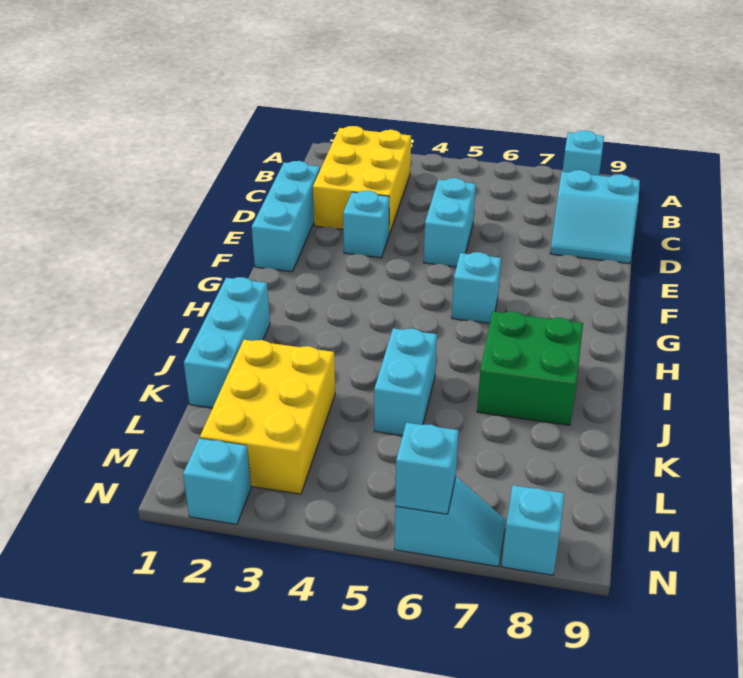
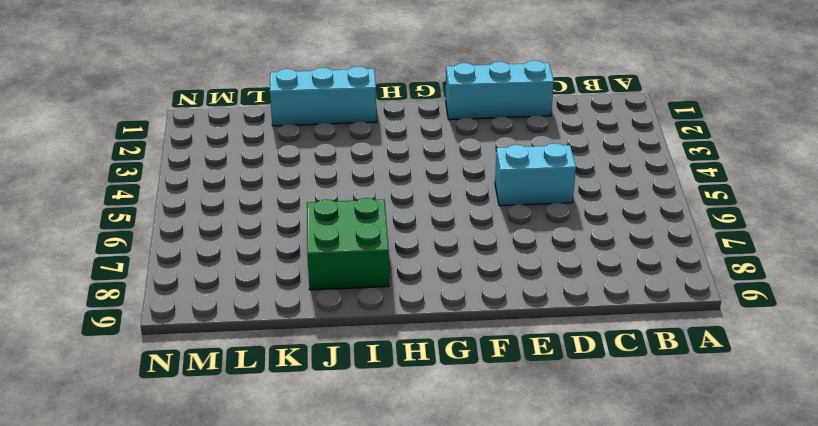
none -> cyan 1x1 brick [562,130,604,176]
none -> yellow 2x3 brick [313,126,411,234]
none -> cyan 2x2 slope [550,170,640,264]

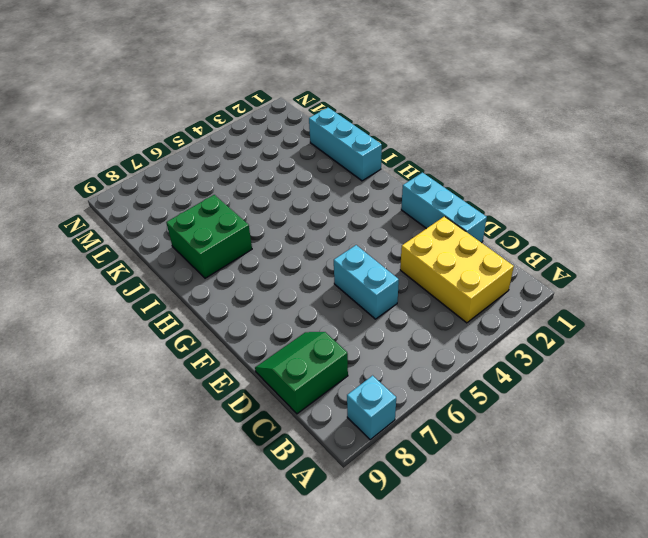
green 2x2 slope [255,332,348,414] -> cyan 2x2 slope [550,170,640,264]
none -> cyan 1x1 brick [343,191,389,258]
none -> cyan 1x1 brick [452,252,501,323]
none -> cyan 1x2 brick [374,328,437,436]

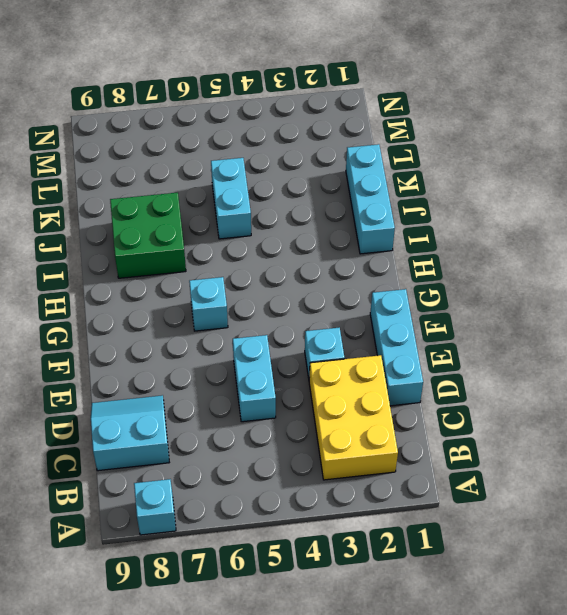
none -> yellow 2x3 brick [200,340,335,494]
none -> cyan 1x1 brick [183,438,251,524]
none -> cyan 1x2 slope [394,477,506,567]

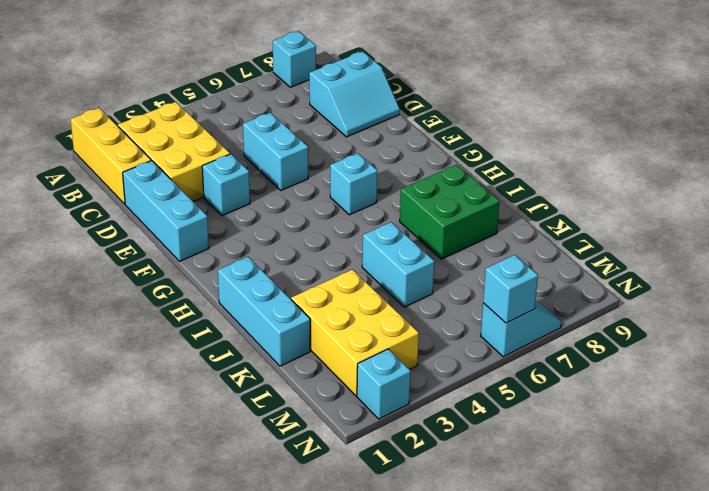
yellow 1x3 brick [70,108,151,204] -> none
none -> cyan 1x1 brick [502,485,564,575]

